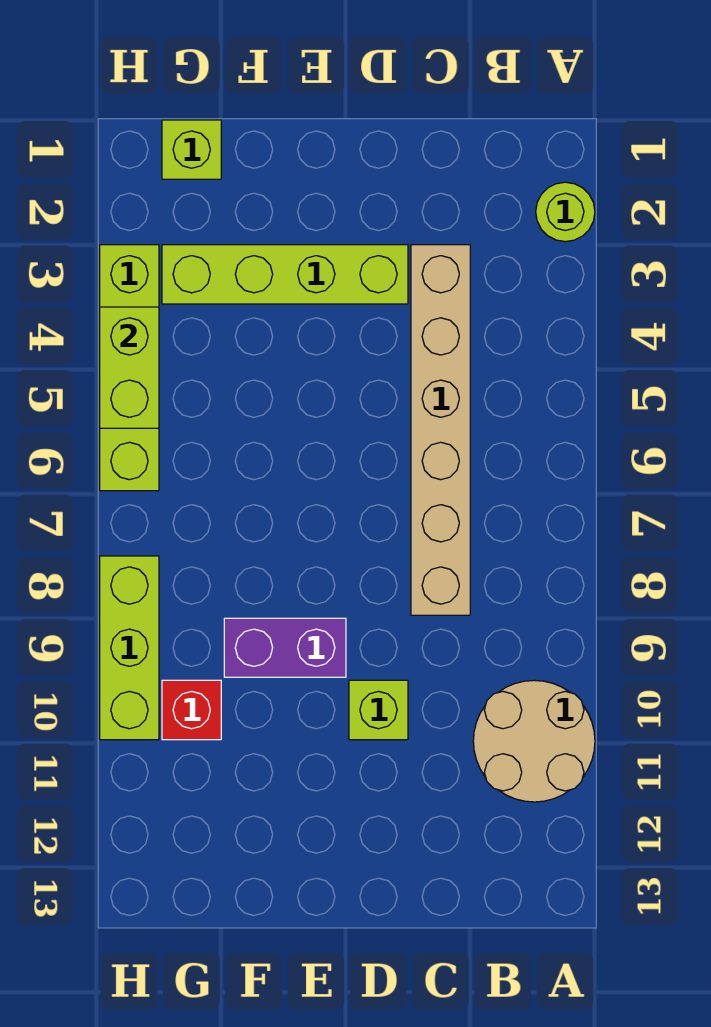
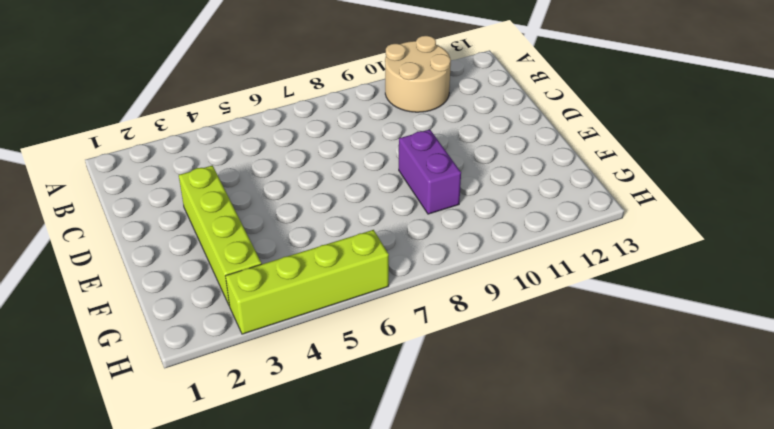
none -> lime 1x1 round brick [536,182,595,242]
none -> tan 1x6 brick [411,245,470,615]

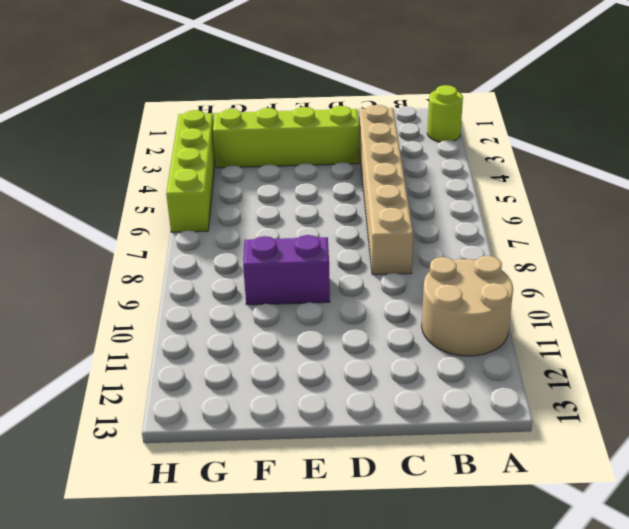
none -> lime 1x1 brick [349,680,408,740]
none -> lime 1x1 brick [162,120,221,179]

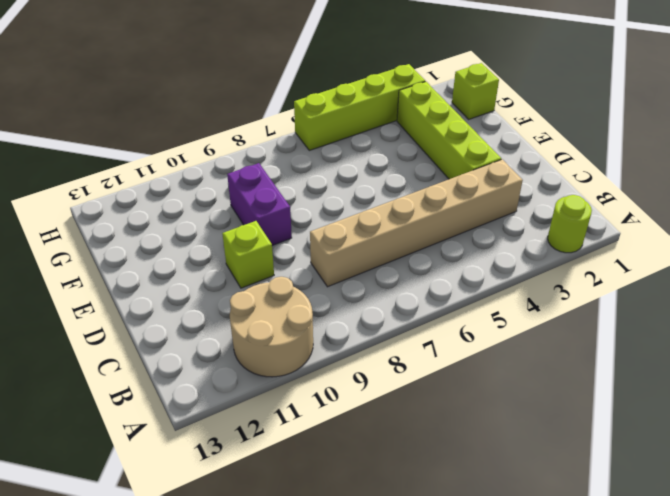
none -> red 1x1 brick [162,680,221,740]
none -> lime 1x3 brick [100,556,159,740]

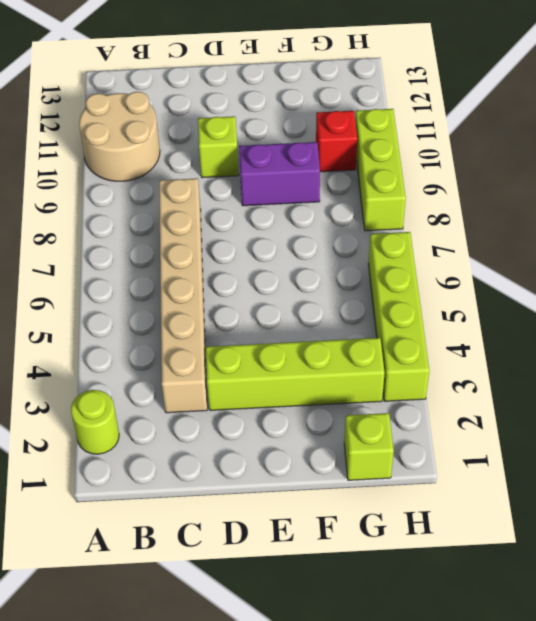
none -> lime 1x2 brick [100,307,159,428]

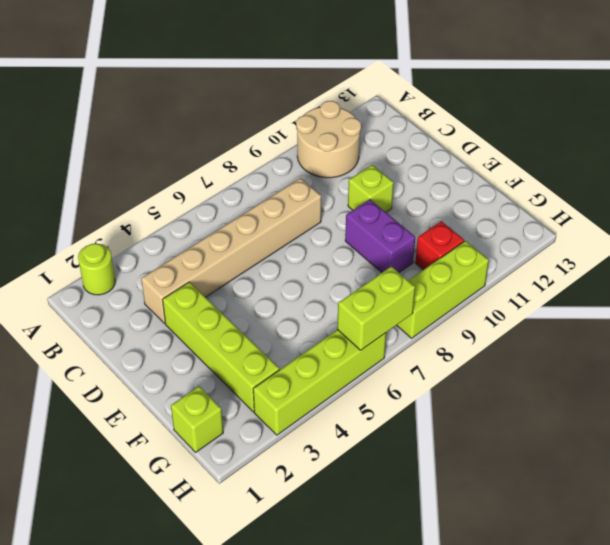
lime 1x2 brick [337,266,415,350] -> lime 1x2 brick moved to [100,307,159,428]

